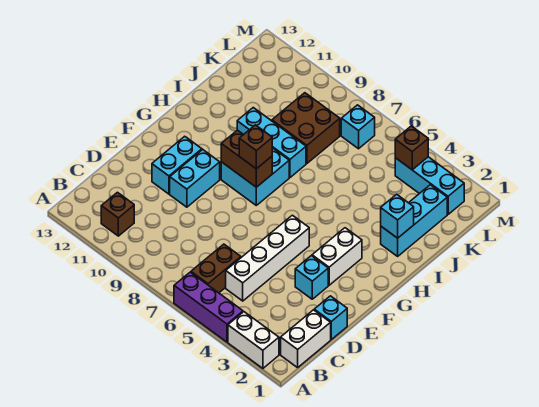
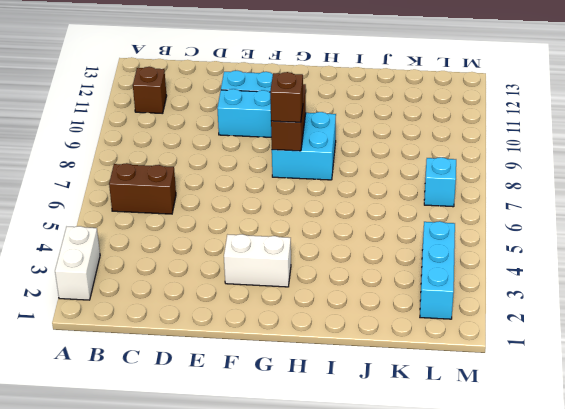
none -> purple 1x3 brick [174,272,243,342]
none -> white 1x2 brick [281,310,331,368]
none -> white 1x4 brick [226,215,309,301]

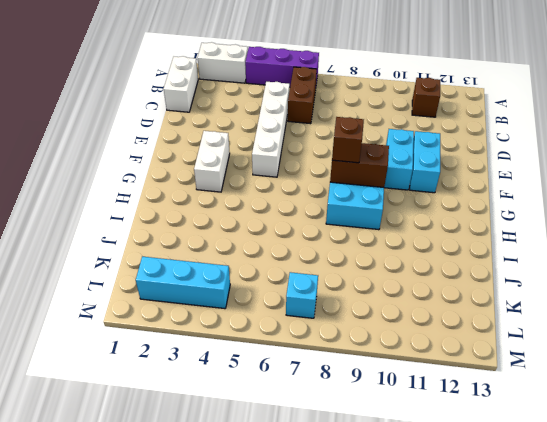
none -> cyan 1x1 brick [314,296,347,339]
none -> cyan 1x1 brick [295,256,328,299]
none -> cyan 1x3 brick [381,185,447,256]

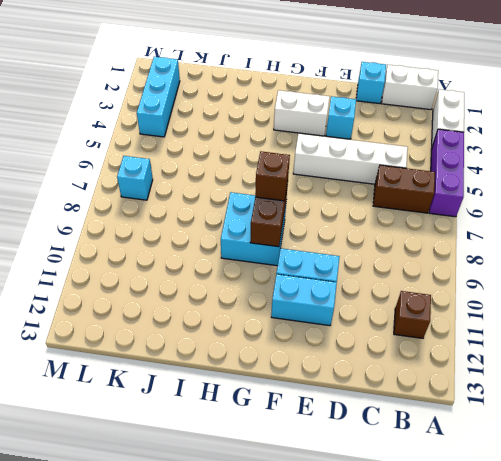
none -> cyan 1x3 brick [381,185,447,256]
none -> cyan 1x3 brick [237,108,306,177]
none -> brown 2x2 brick [272,93,340,163]

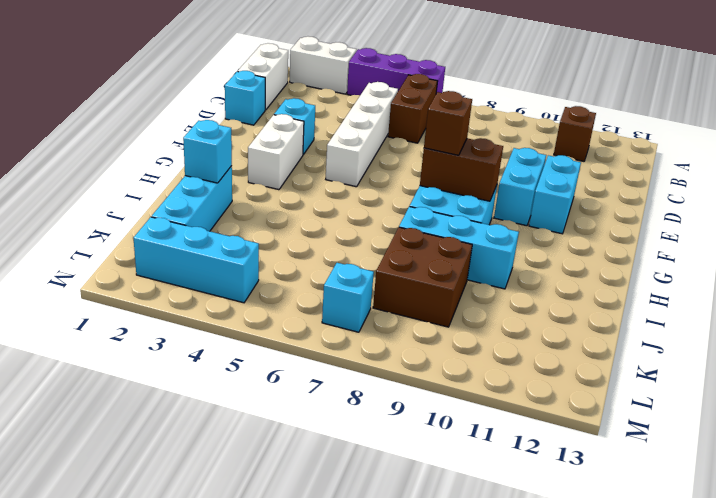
none -> brown 1x1 brick [395,126,428,170]

